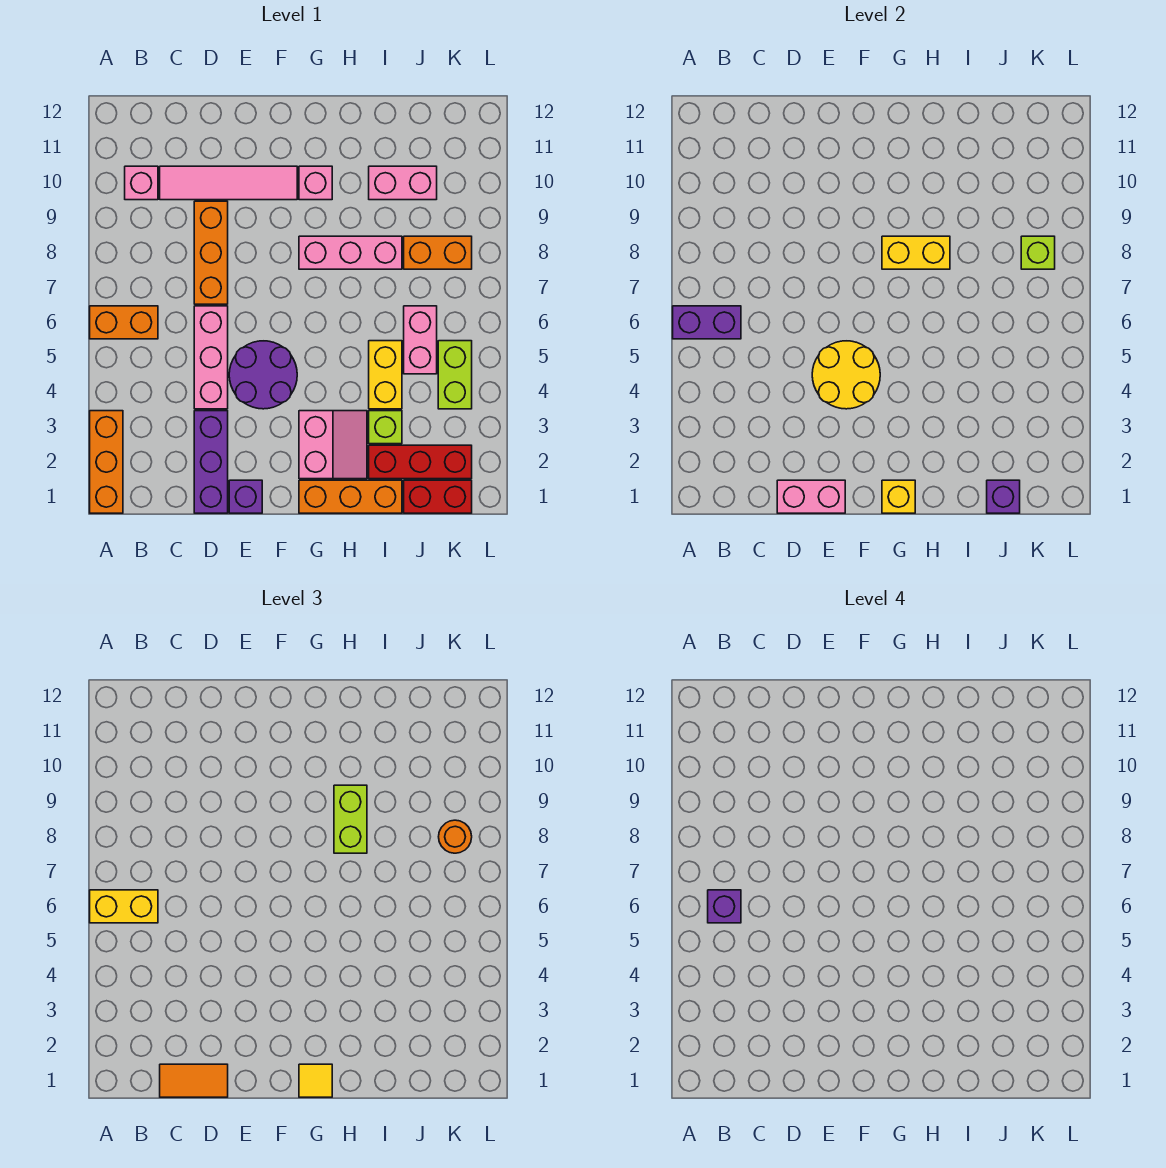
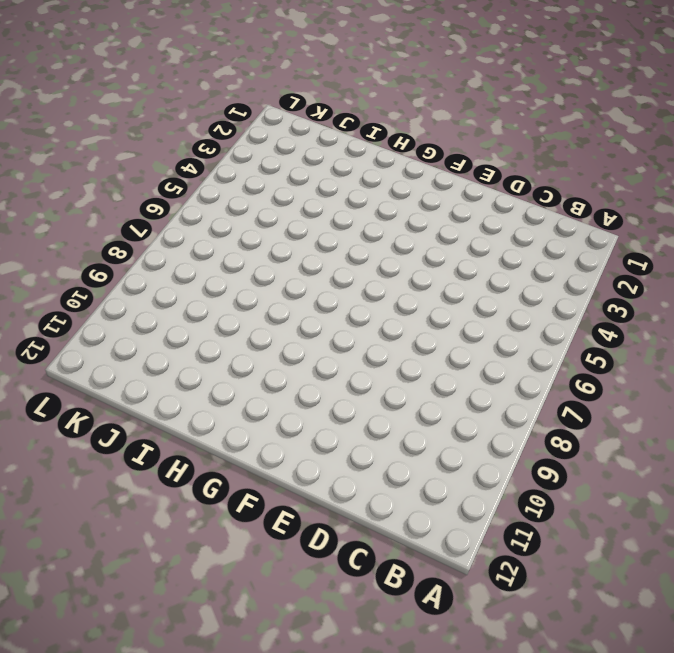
none -> orange 1x3 brick [90,411,123,513]
none -> orange 1x2 brick [90,306,158,339]
none -> pink 1x1 brick [125,166,158,200]
none -> pink 1x4 tile [160,166,297,200]

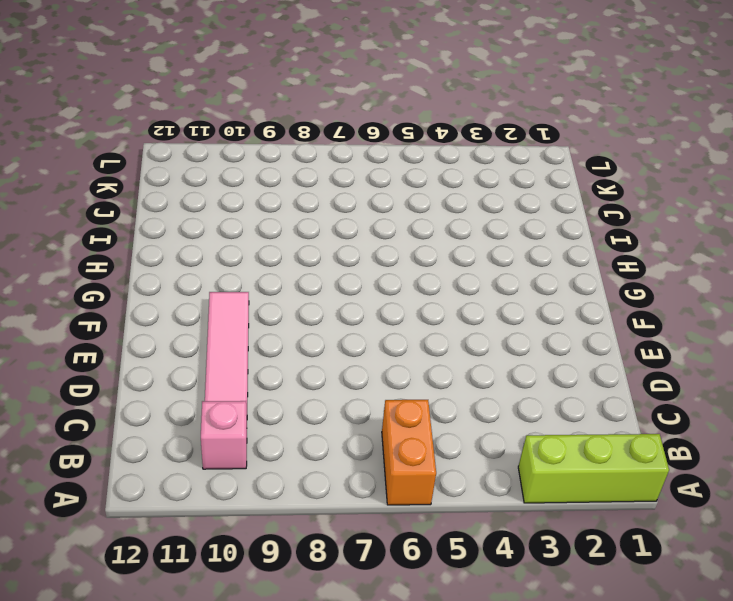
lime 1x3 brick [518,434,669,503] -> orange 1x3 brick [90,411,123,513]
none -> purple 1x3 brick [194,411,228,513]
none -> pink 1x3 brick [194,306,228,409]
none -> orange 1x3 brick [194,201,228,304]
none -> purple 1x1 brick [229,480,262,513]

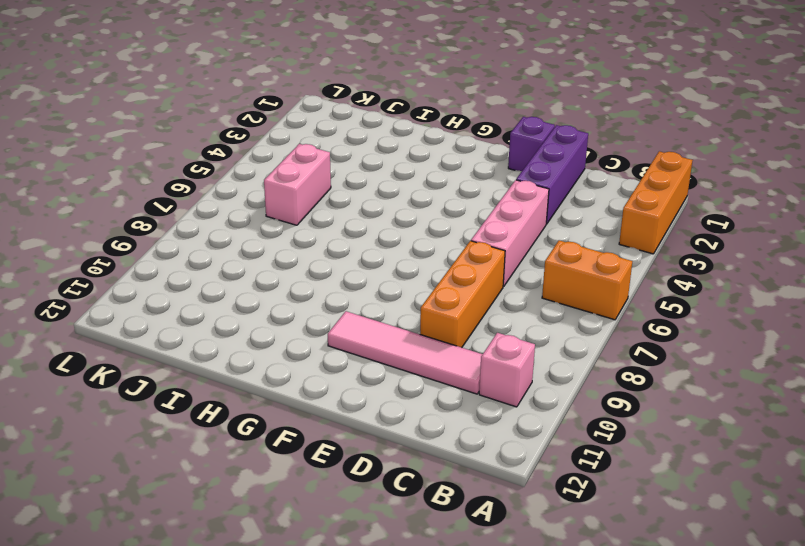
none -> purple 2x2 round brick [229,341,297,409]
none -> orange 1x3 brick [299,480,402,513]
none -> pink 2x2 slope [299,411,367,479]
none -> pink 1x3 brick [299,236,402,269]

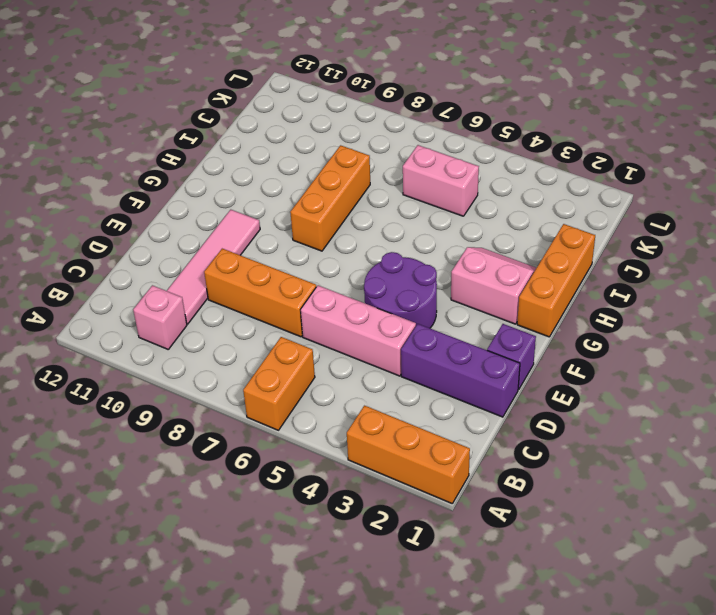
orange 1x3 brick [290,145,370,251] -> pink 1x3 brick [299,236,402,269]
none -> pink 1x1 brick [299,166,332,200]
none -> red 1x3 brick [369,445,472,479]
none -> lime 1x1 brick [369,411,402,444]
none -> yellow 1x2 brick [369,341,402,409]

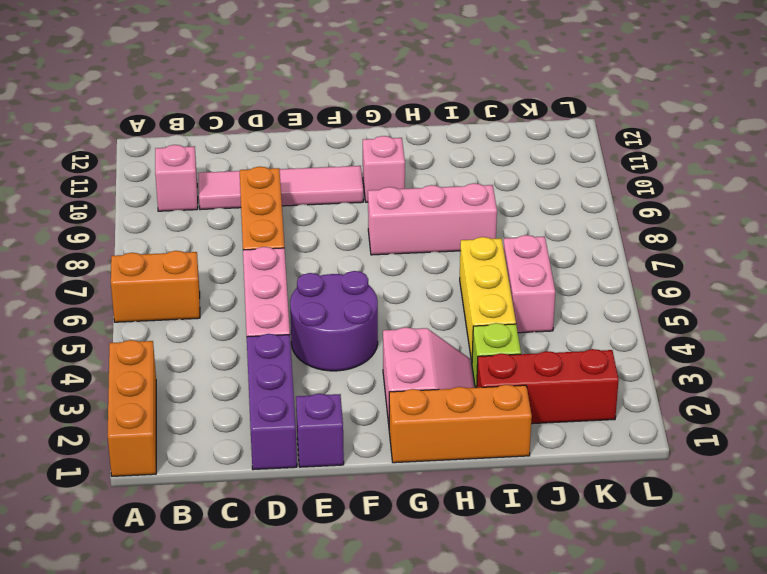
yellow 1x3 brick [460,237,516,362] -> yellow 1x2 brick [369,341,402,409]
none -> pink 1x2 brick [369,166,437,200]
none -> red 1x2 brick [404,480,472,513]
none -> orange 1x2 brick [404,236,472,269]
none -> lime 1x2 brick [438,341,472,409]

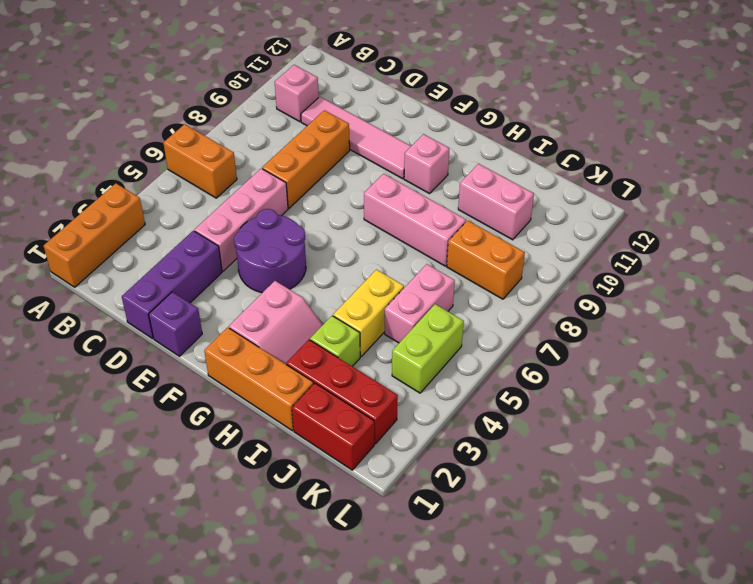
none -> purple 1x2 brick [673,306,741,339]
none -> pink 1x2 brick [777,480,845,513]
none -> yellow 2x2 round brick [812,341,880,409]
none -> yellow 1x1 brick [882,480,915,513]

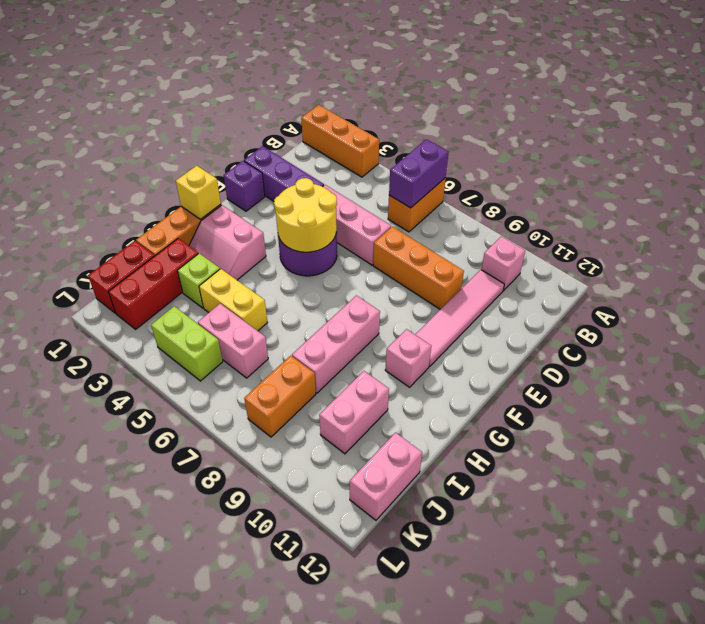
pink 1x2 brick [350,433,422,520] -> pink 1x2 brick moved to [777,480,845,513]
none -> yellow 1x2 brick [882,236,950,269]
none -> purple 1x1 brick [987,480,1020,513]
none -> lime 1x1 brick [1021,236,1055,269]
none -> yellow 1x2 brick [90,890,158,923]

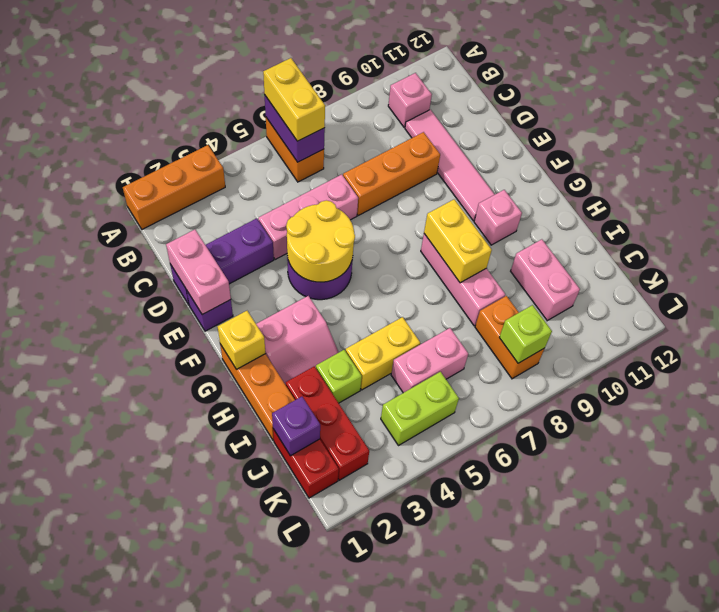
none -> orange 1x2 tile [160,1064,228,1097]
none -> yellow 1x1 tile [299,1064,332,1097]
none -> lime 1x2 brick [334,785,367,853]
none -> orange 1x1 round brick [439,820,472,853]

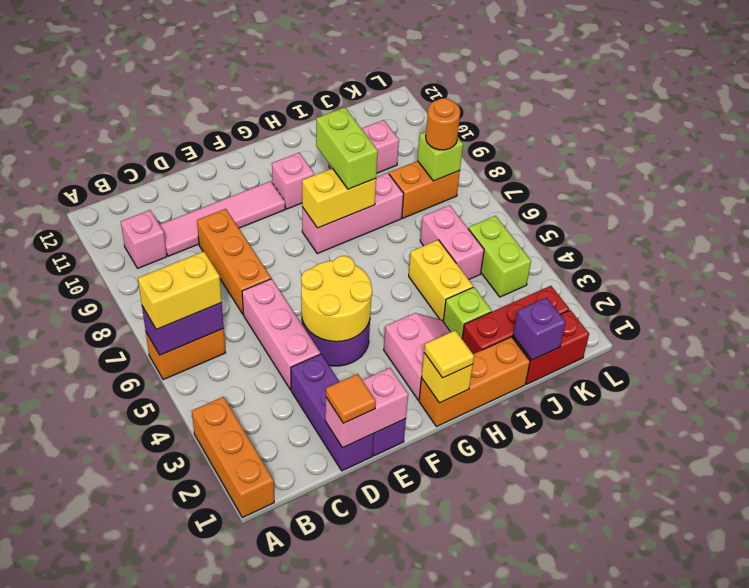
orange 1x1 tile [326,374,376,423] -> orange 1x2 tile [160,1064,228,1097]
none -> purple 1x1 brick [708,890,741,923]

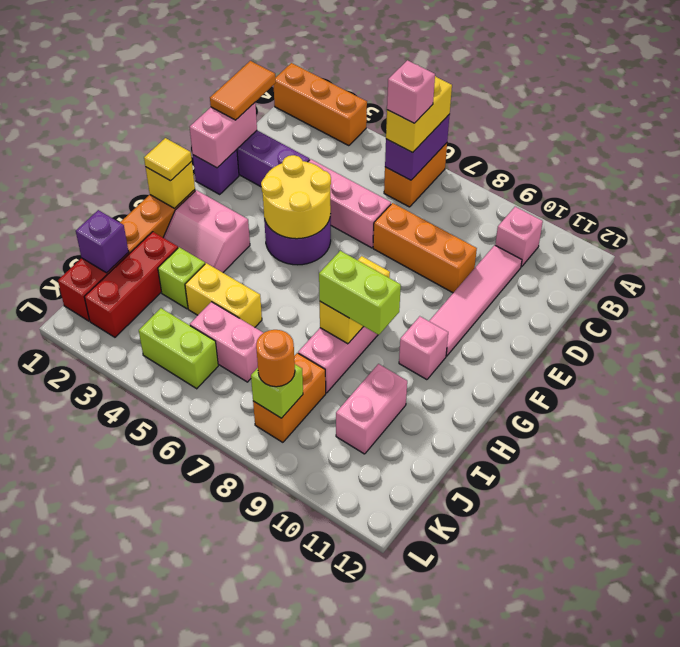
pink 1x1 brick [387,60,435,123] -> purple 1x1 brick [708,890,741,923]

